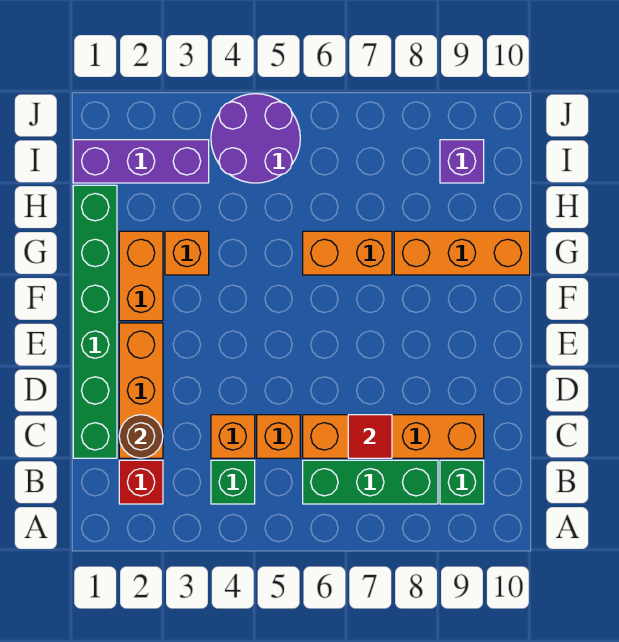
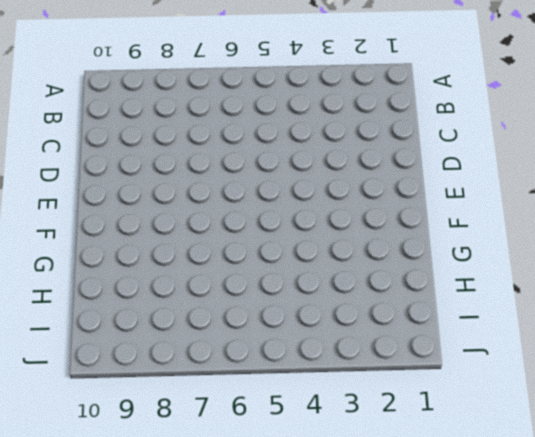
none -> red 1x1 brick [119,460,163,504]
none -> green 1x1 brick [211,460,255,504]
none -> green 1x3 brick [303,460,438,504]

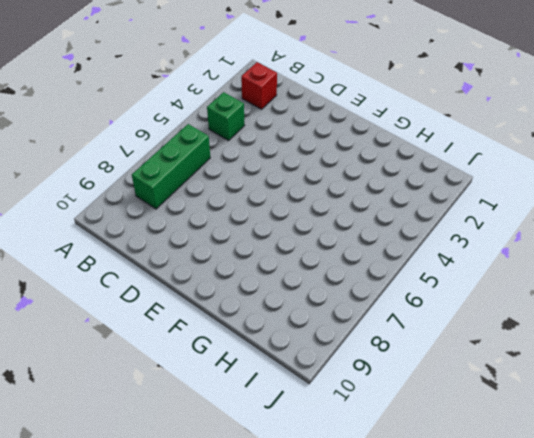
none -> green 1x1 brick [440,460,484,504]
none -> green 1x6 brick [73,185,117,458]
none -> orange 1x3 brick [119,323,163,458]

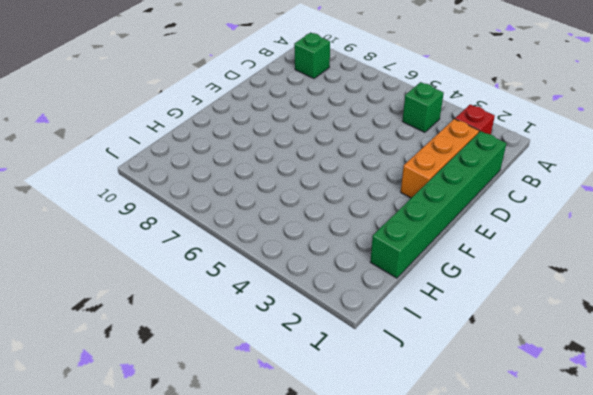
none -> green 1x3 brick [303,460,438,504]
none -> orange 1x1 brick [211,415,255,458]
none -> orange 1x1 brick [257,415,300,458]

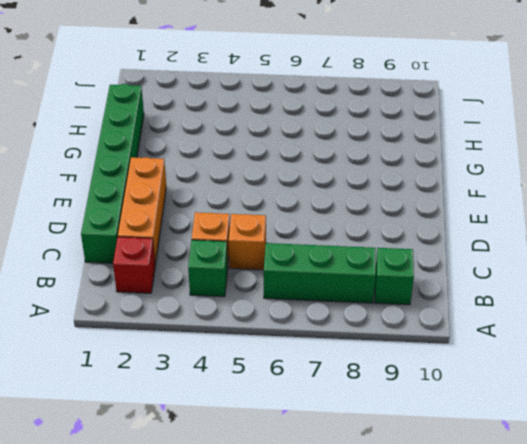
none -> orange 1x4 brick [303,415,484,458]
none -> orange 1x2 brick [119,231,163,321]
none -> orange 1x1 brick [165,231,209,275]

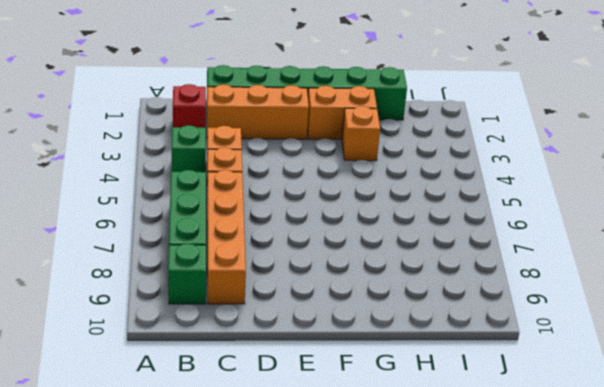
none -> orange 1x2 brick [303,231,392,275]
none -> orange 1x3 brick [394,231,530,275]
none -> purple 1x3 brick [73,140,209,183]

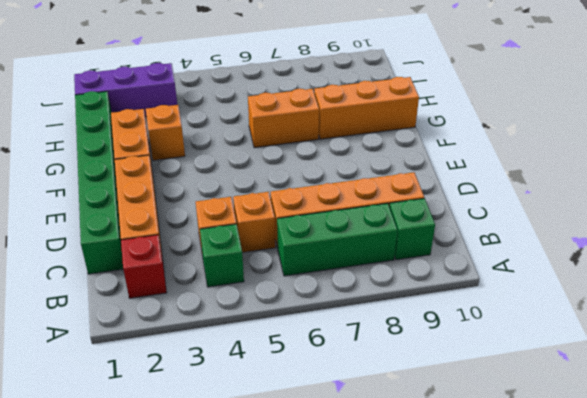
none -> purple 2x2 round brick [211,94,300,183]
none -> purple 1x1 brick [440,140,484,183]
none -> brown 1x1 round brick [119,415,163,458]

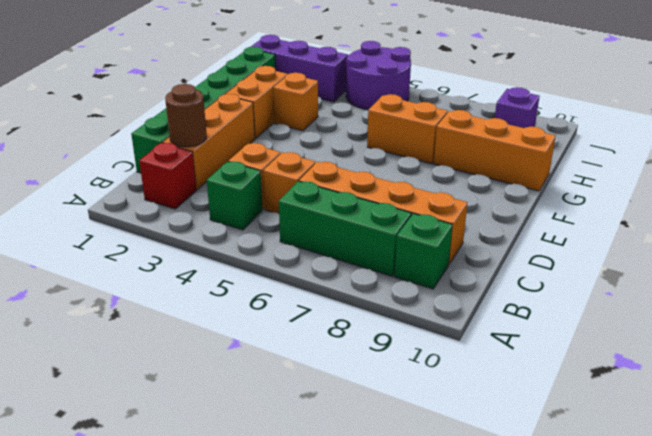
none -> red 1x1 tile [348,415,392,458]

